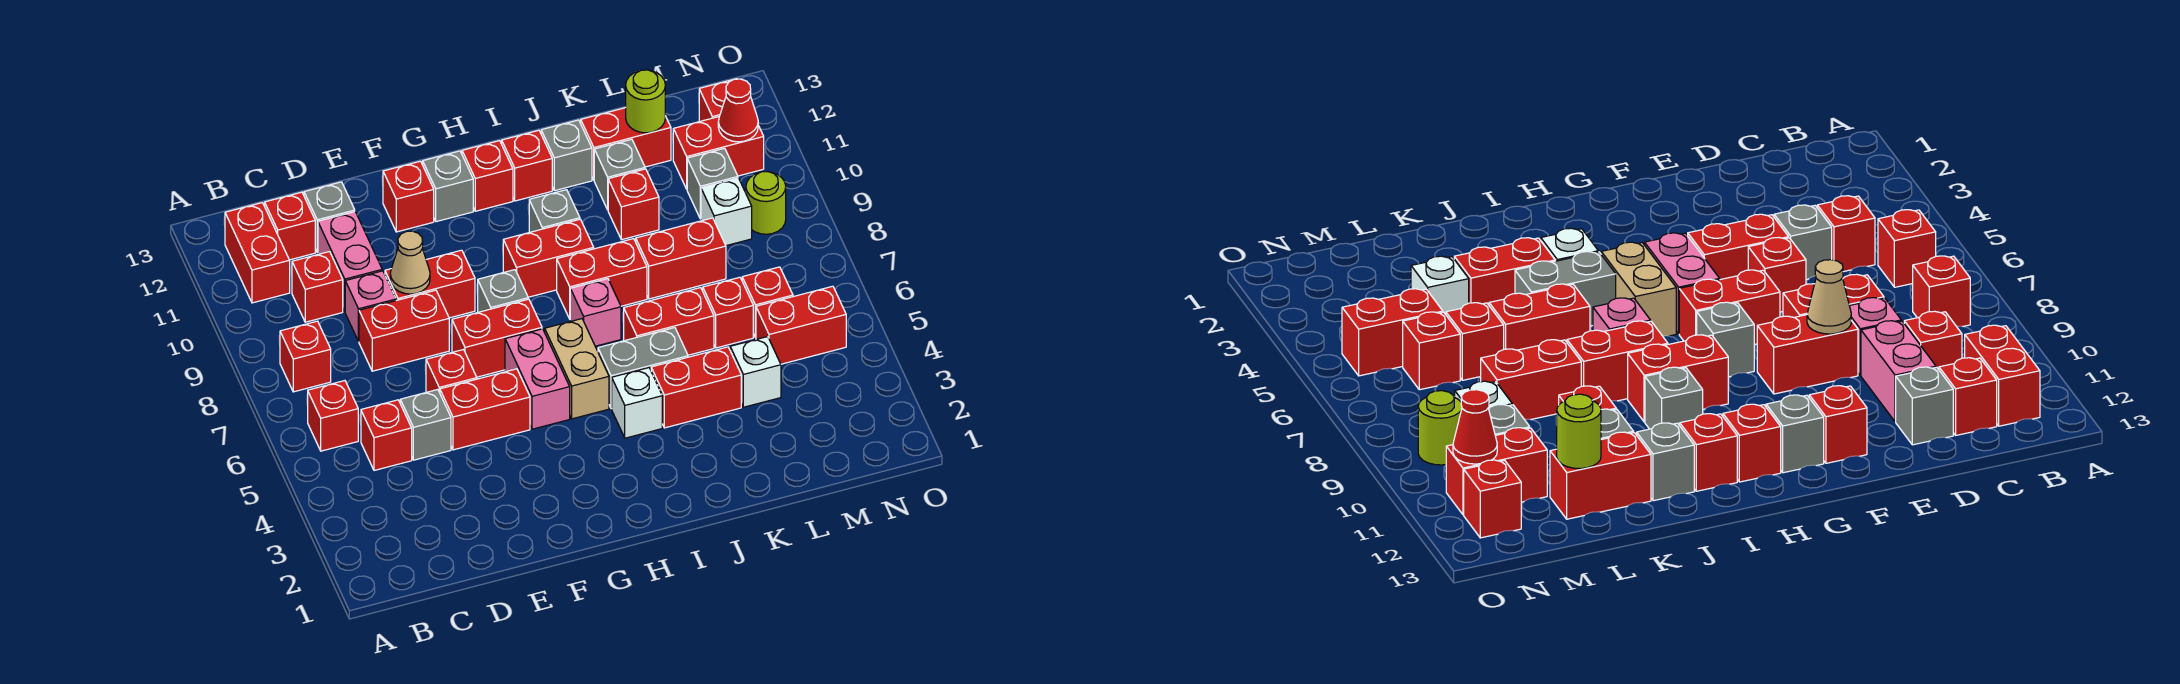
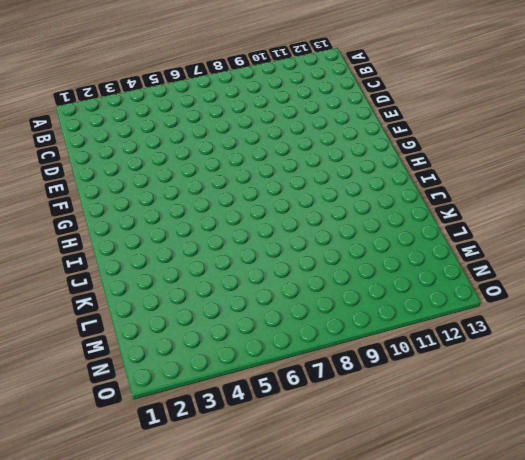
none -> red 1x1 brick [308,381,358,451]
none -> red 1x1 brick [280,321,331,392]
none -> red 1x2 brick [225,203,290,303]
none -> red 1x1 brick [361,400,412,470]

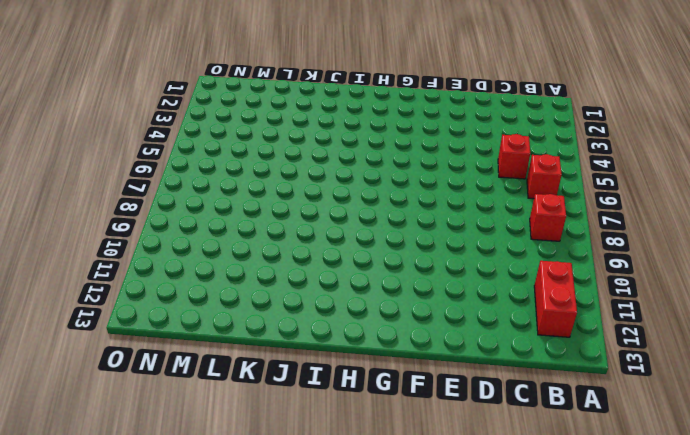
none -> red 1x1 brick [292,252,343,322]
none -> red 1x1 brick [265,192,315,260]
none -> grey 1x1 brick [400,390,451,460]
none -> red 1x2 brick [359,290,449,371]

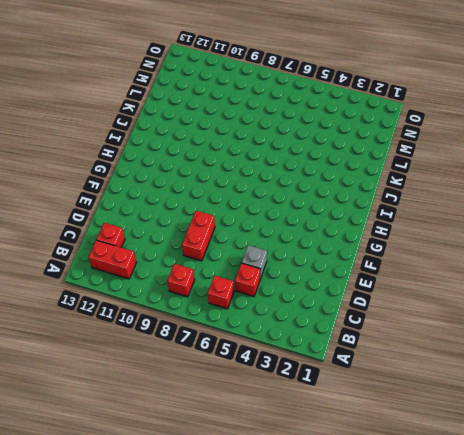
none -> red 1x1 brick [292,252,343,322]
none -> pink 1x1 brick [345,271,396,341]
none -> pink 1x2 brick [318,212,382,311]
none -> grey 1x1 brick [304,182,355,253]

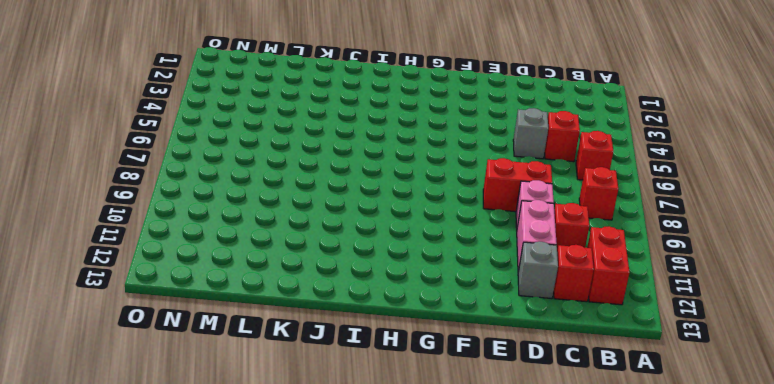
none -> red 1x2 brick [440,369,530,450]
none -> red 1x1 brick [426,350,477,393]
none -> red 1x2 brick [385,250,475,318]
none -> red 1x2 brick [452,299,542,377]

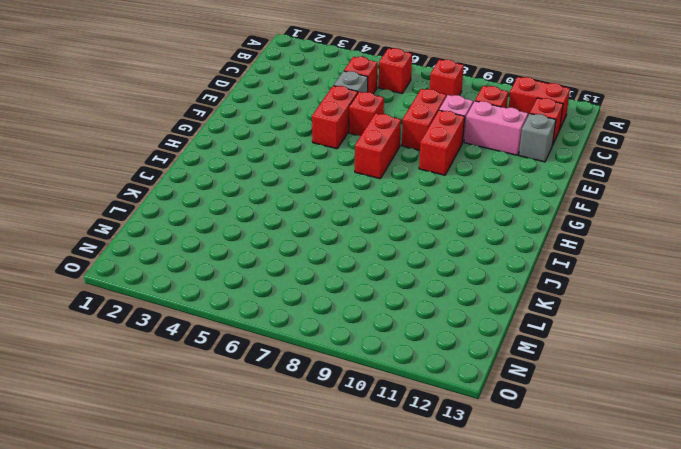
none -> red 1x1 brick [383,161,434,232]
none -> pink 1x2 brick [505,329,570,429]
none -> grey 1x1 brick [478,270,528,312]
none -> grey 1x1 brick [423,151,473,222]

